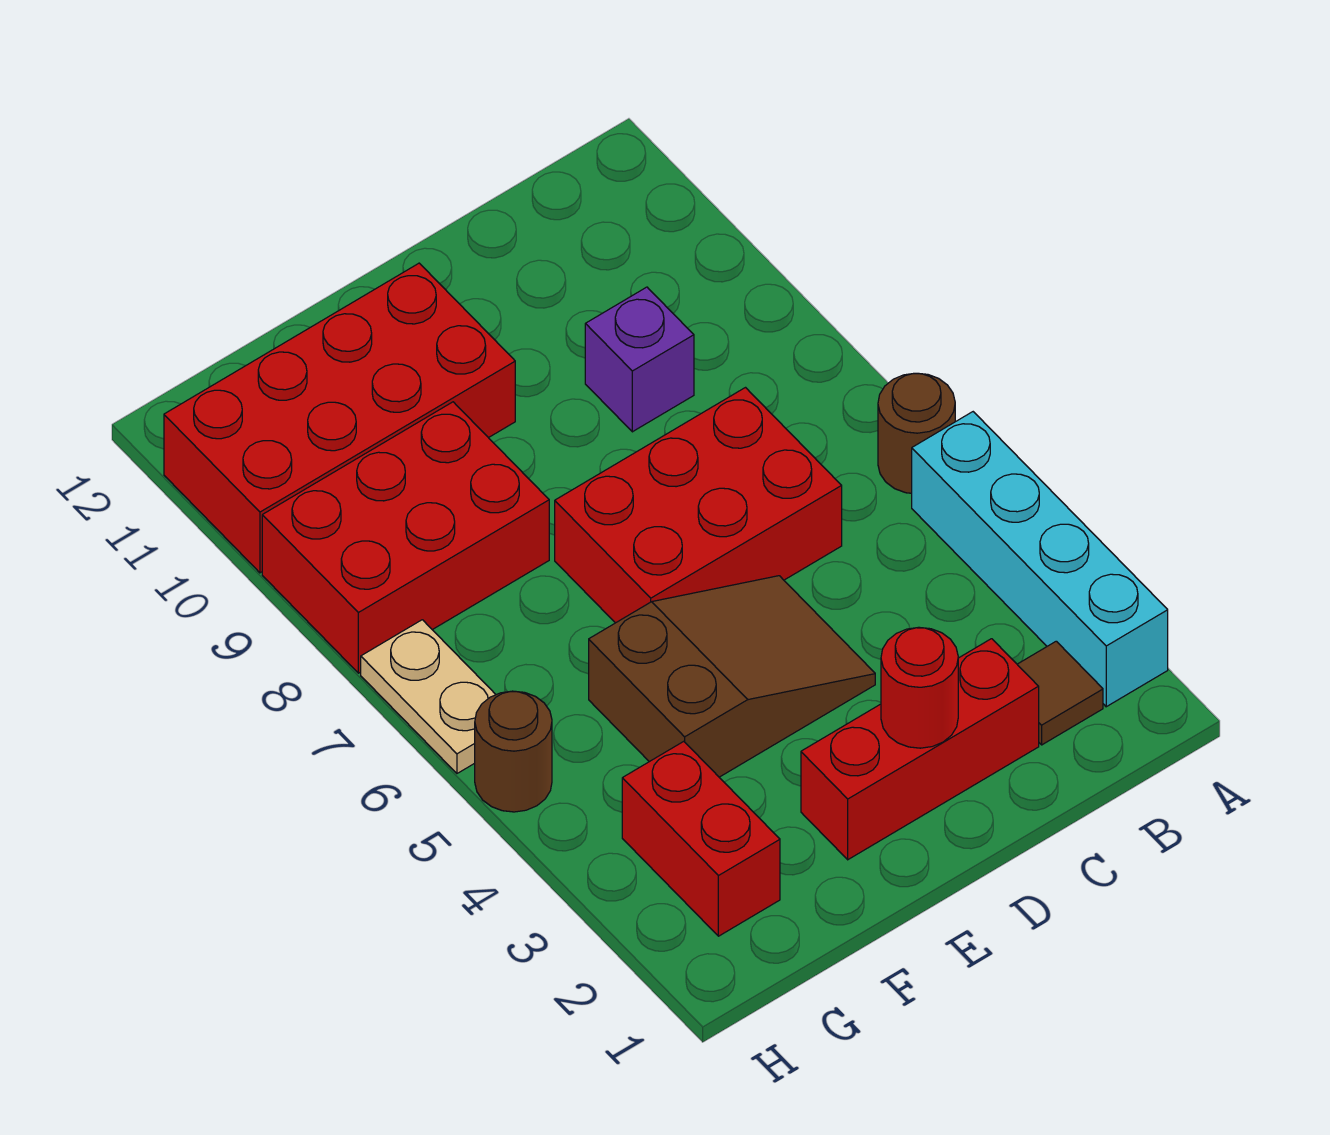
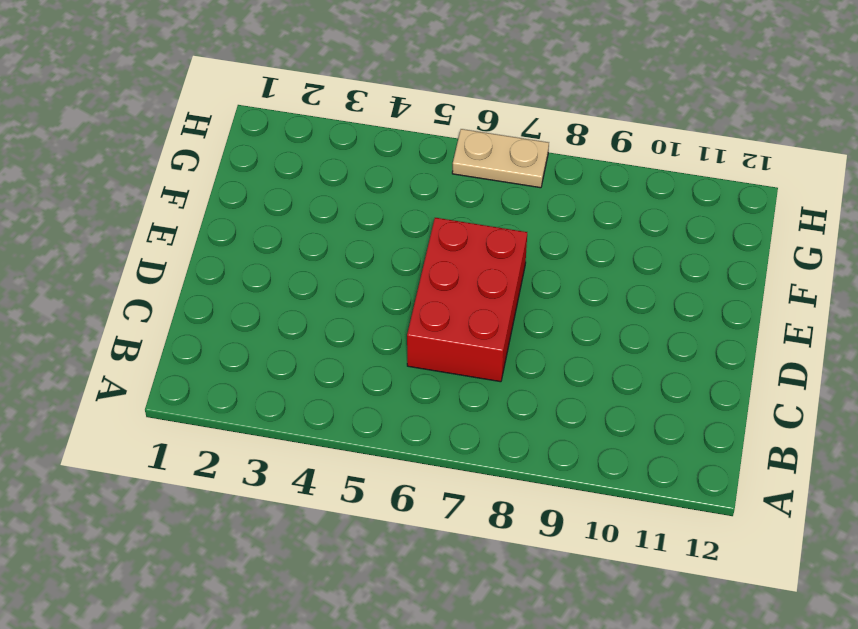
none -> cyan 1x4 brick [912,412,1168,707]
none -> brown 1x1 round brick [878,373,955,493]
none -> brown 1x1 tile [1017,641,1103,745]

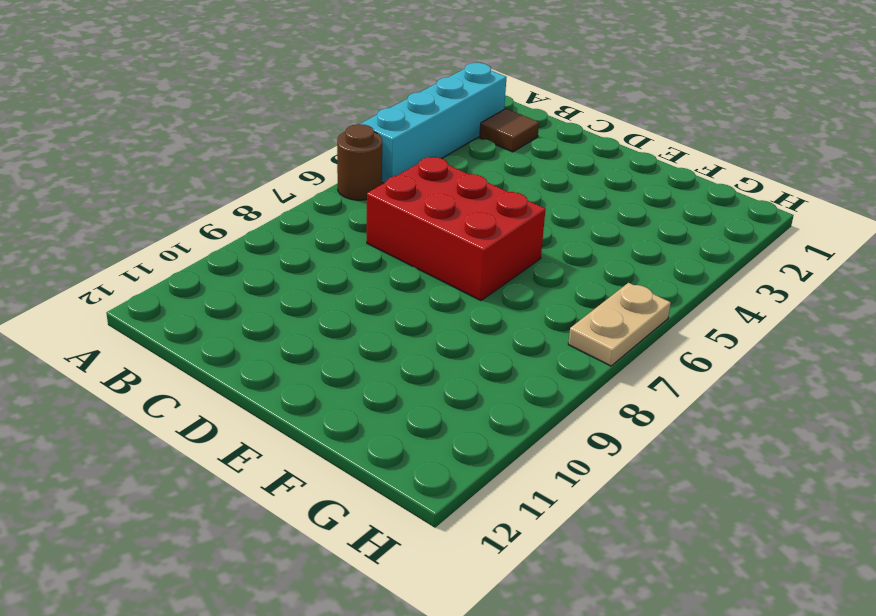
none -> red 1x3 brick [801,639,1039,860]
none -> purple 1x1 brick [585,287,694,432]
none -> brown 2x3 slope [589,576,875,777]

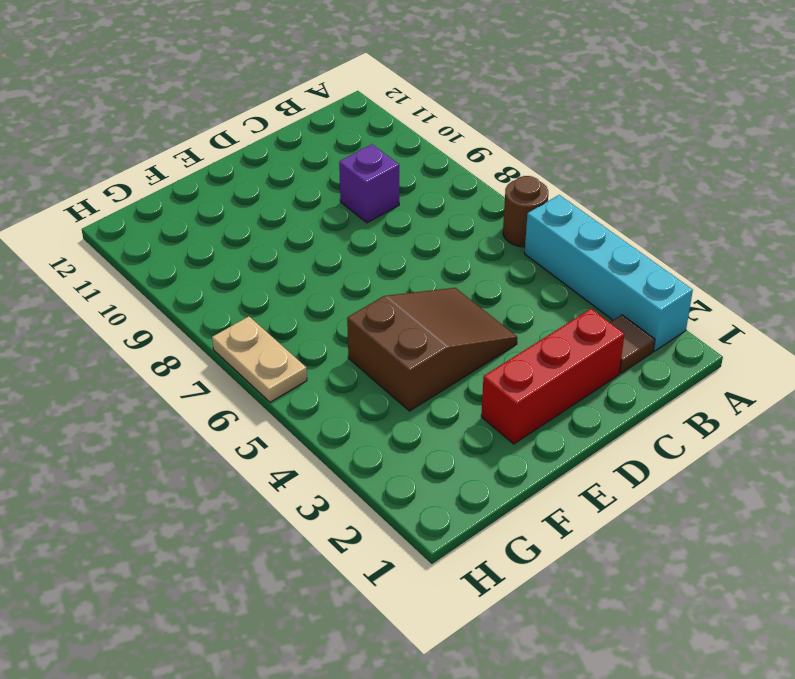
none -> red 2x3 brick [555,388,842,623]
none -> red 2x4 brick [164,263,515,573]
none -> red 2x3 brick [262,402,549,673]

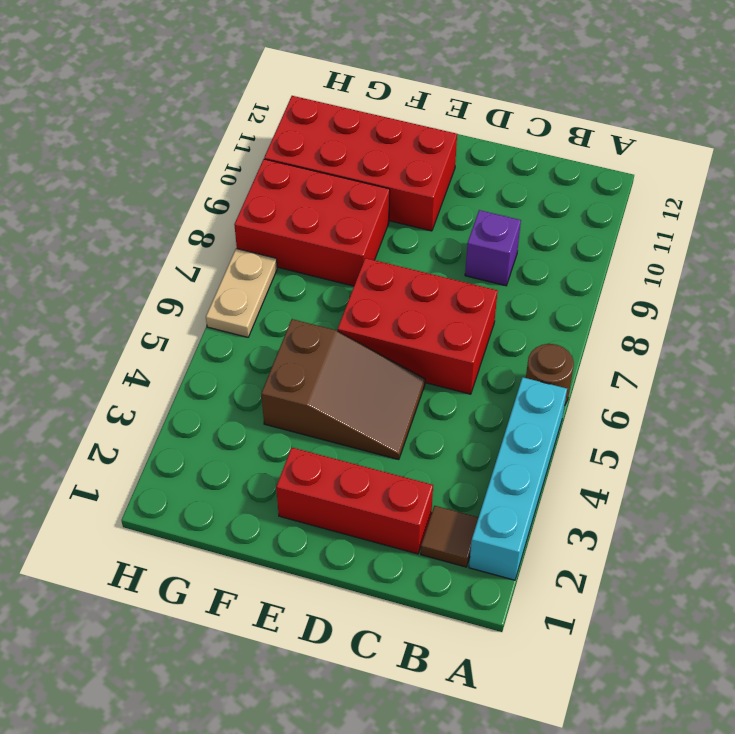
none -> red 1x2 brick [622,741,780,936]
none -> brown 1x1 round brick [475,691,552,812]
none -> red 1x1 round brick [881,627,958,748]

